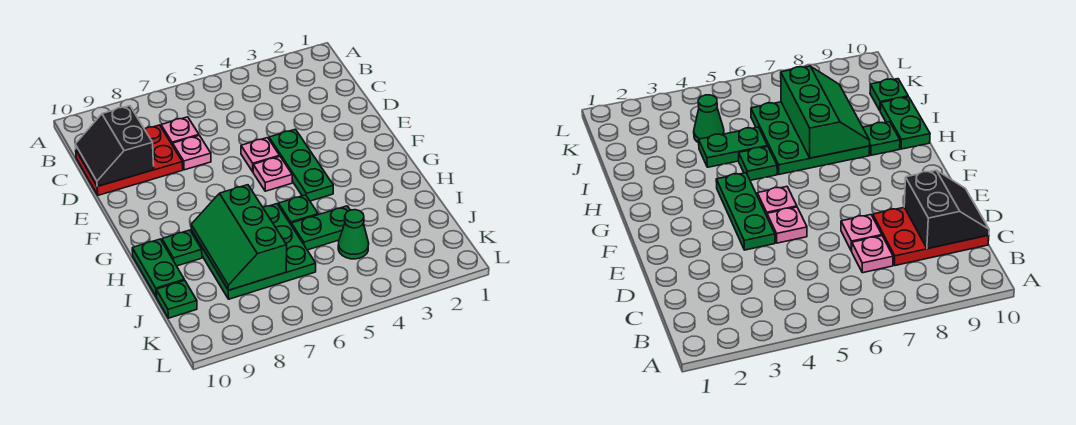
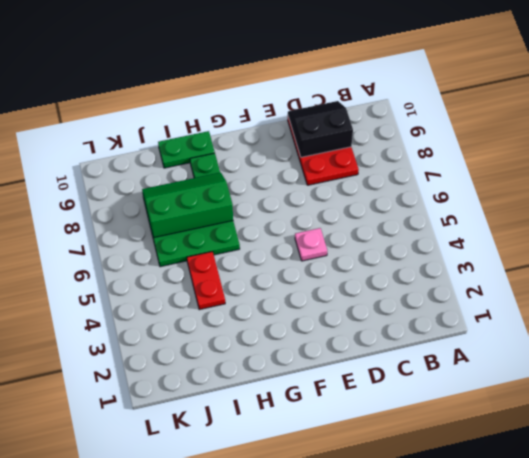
red 1x2 plate [187,252,225,310] -> green 1x2 plate [291,206,350,250]
none -> pink 1x1 plate [161,117,199,145]
none -> pink 1x1 plate [173,135,211,170]
none -> green 1x3 plate [269,129,333,201]

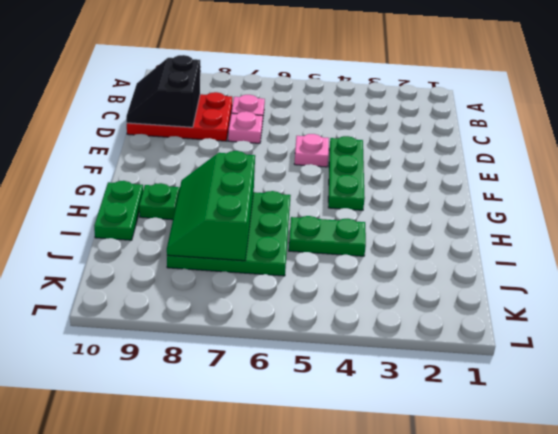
none -> pink 1x1 plate [253,156,292,191]
none -> green 1x1 plate [278,195,318,224]
none -> green 1x1 cone [338,210,369,259]

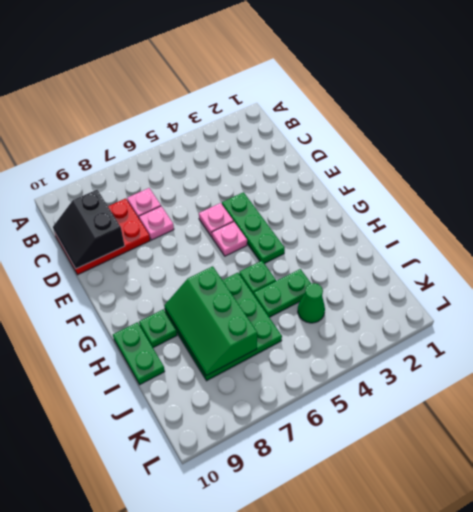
none -> green 1x1 plate [156,280,197,318]

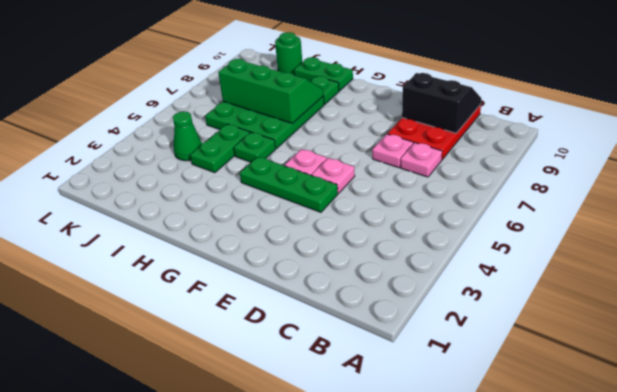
green 1x1 round brick [275,32,302,75] -> green 1x1 plate [156,280,197,318]

